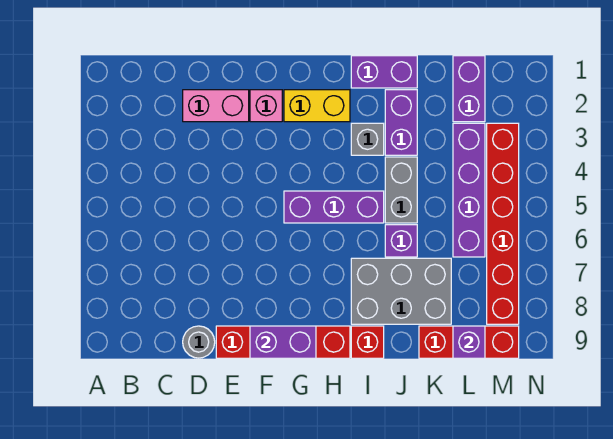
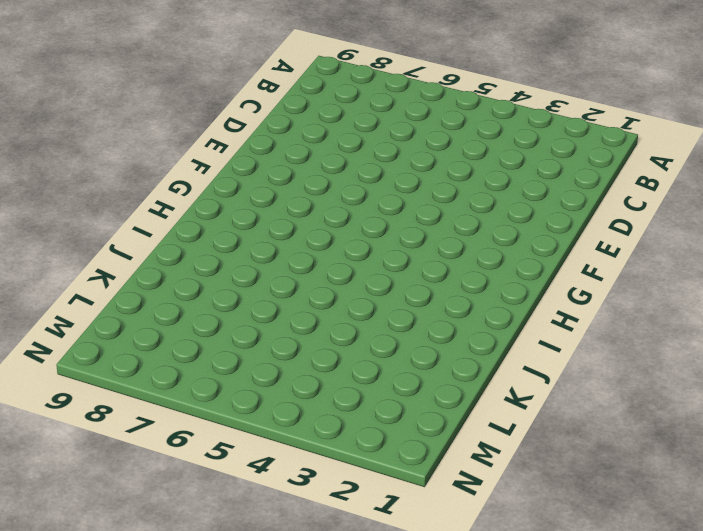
none -> pink 1x2 brick [183,90,249,122]
none -> grey 1x1 round brick [183,326,215,358]
none -> red 1x4 brick [216,326,350,358]

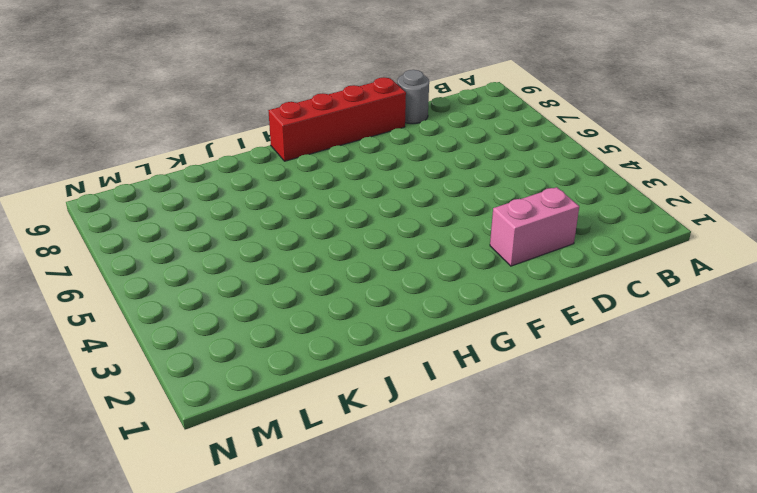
none -> pink 1x1 brick [250,90,282,122]
none -> yellow 1x2 brick [284,90,350,122]
none -> purple 1x3 brick [284,191,384,223]

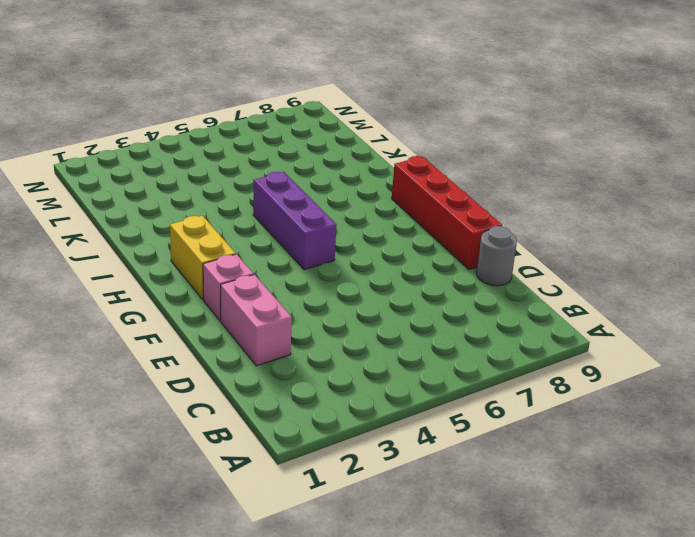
none -> purple 1x2 brick [351,56,417,88]
none -> grey 1x1 brick [351,123,384,155]
none -> grey 2x3 brick [351,258,451,324]

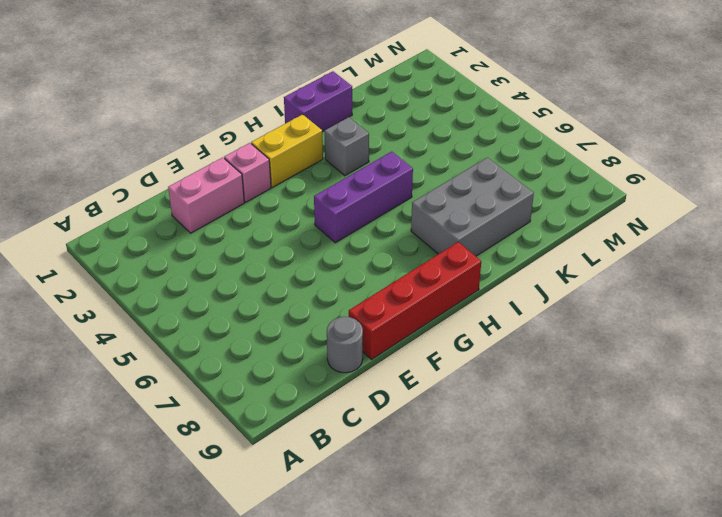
none -> red 1x1 brick [351,326,384,358]
none -> purple 1x2 brick [385,90,417,155]
none -> grey 1x2 brick [385,157,417,223]

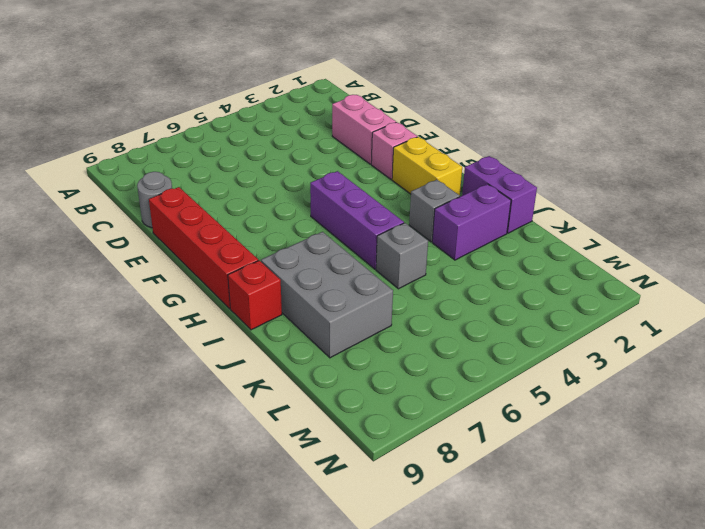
grey 1x1 brick [376,223,428,289] -> grey 1x2 brick [385,157,417,223]
none -> purple 1x1 brick [385,225,417,257]
none -> red 1x3 brick [419,326,519,358]
none -> purple 1x2 brick [453,56,485,122]

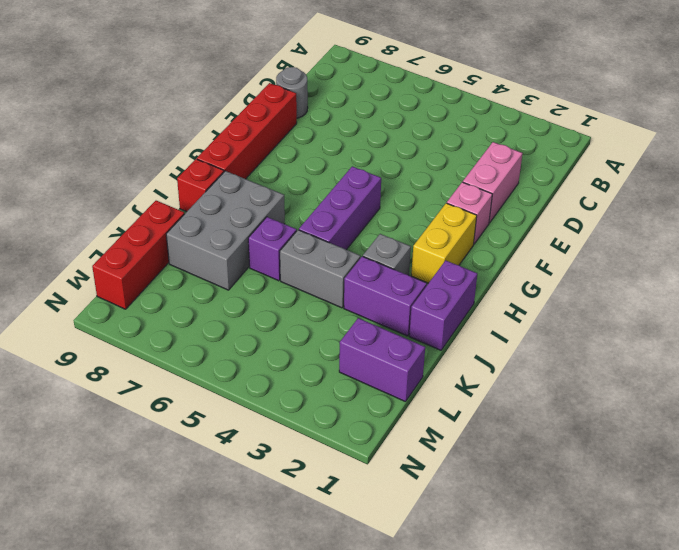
none -> purple 1x4 brick [453,123,485,257]
none -> red 1x6 brick [487,123,519,324]
none -> purple 1x2 brick [250,326,316,358]

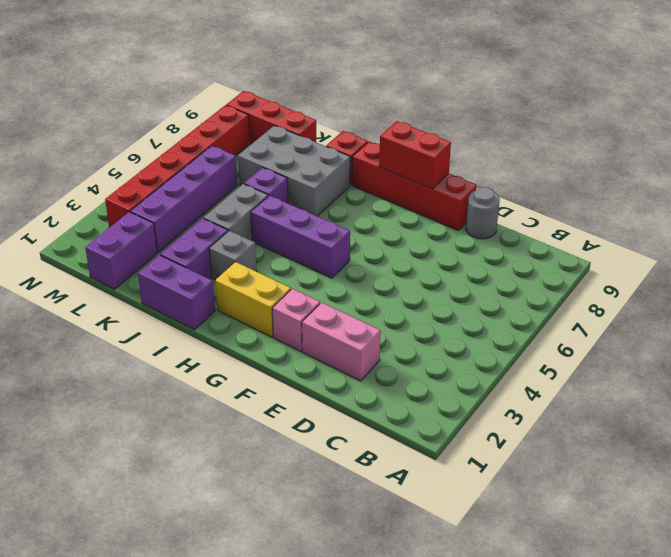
red 1x2 brick [379,121,451,189] -> purple 1x2 brick [250,326,316,358]
none -> purple 1x1 brick [453,326,485,358]

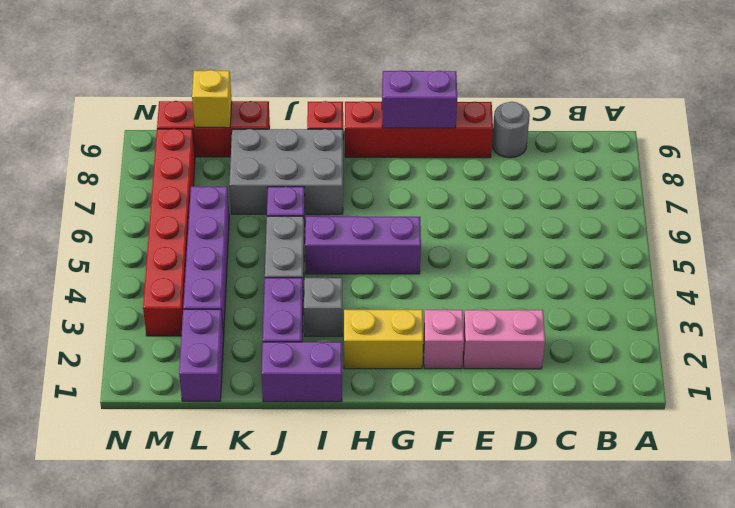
yellow 1x1 brick [192,70,232,128] -> purple 1x1 brick [453,326,485,358]

